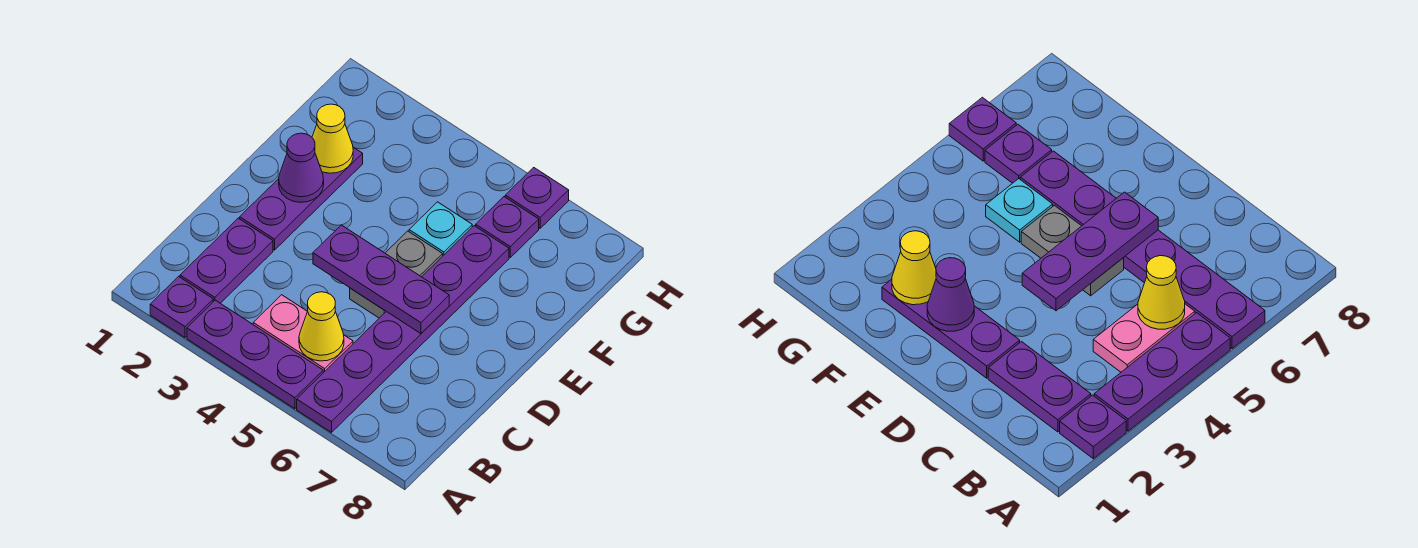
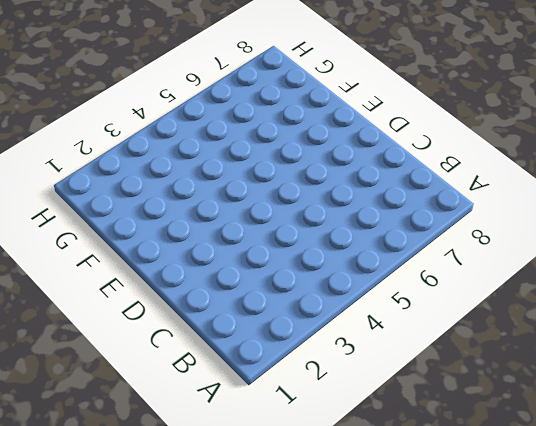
none -> purple 1x1 plate [150,276,213,337]
none -> purple 1x3 plate [187,300,323,409]
none -> purple 1x6 plate [297,226,509,432]

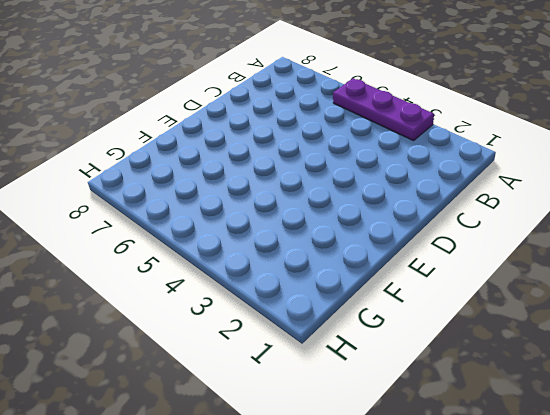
none -> purple 1x1 plate [150,276,213,337]
none -> purple 1x6 plate [297,226,509,432]
none -> purple 1x2 plate [180,218,273,303]

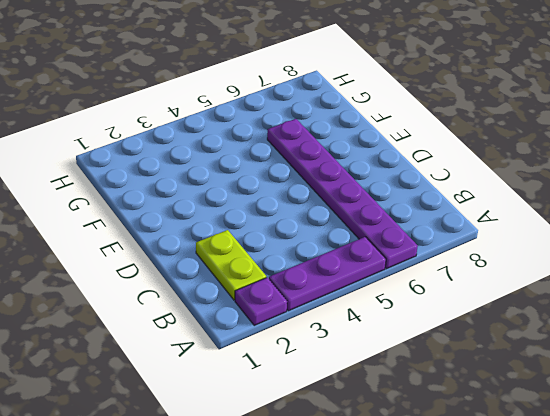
lime 1x2 plate [196,230,266,300] -> purple 1x2 plate [180,218,273,303]
none -> pink 1x2 plate [253,295,353,373]
none -> purple 1x3 plate [240,147,363,250]
none -> grey 1x2 plate [350,231,443,318]

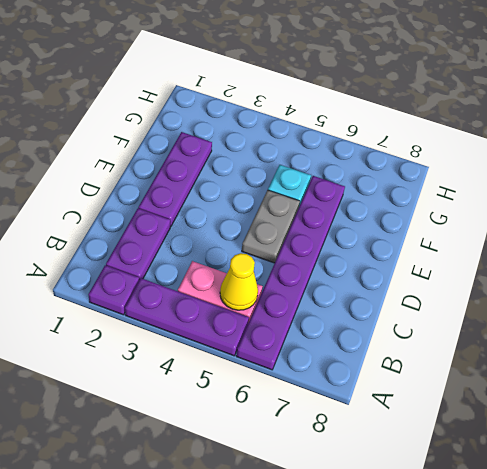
none -> purple 1x1 plate [476,197,539,257]
none -> purple 1x1 plate [505,168,569,228]
none -> purple 1x3 plate [313,225,449,334]

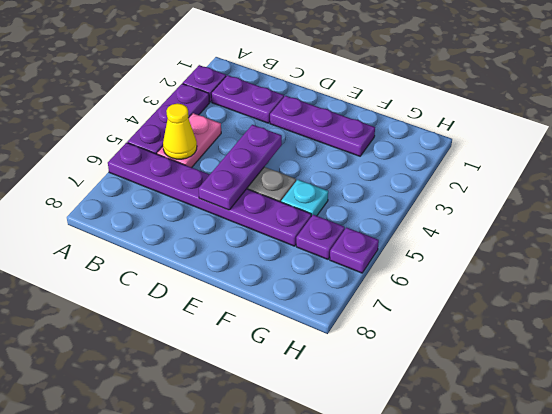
none -> purple 1x1 cone [279,133,324,202]
none -> yellow 1x1 cone [312,104,353,173]

